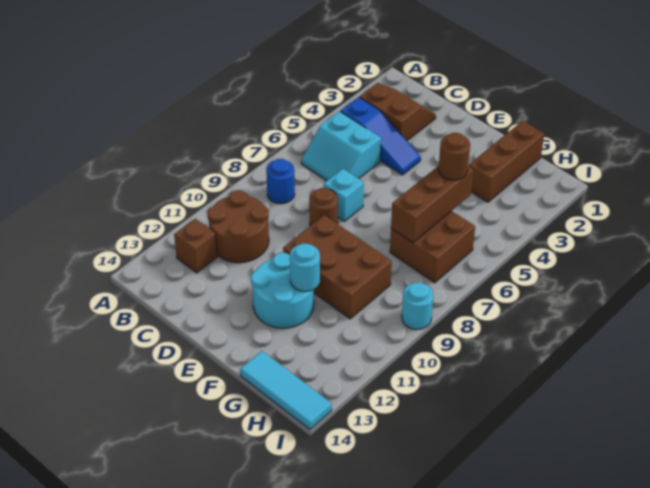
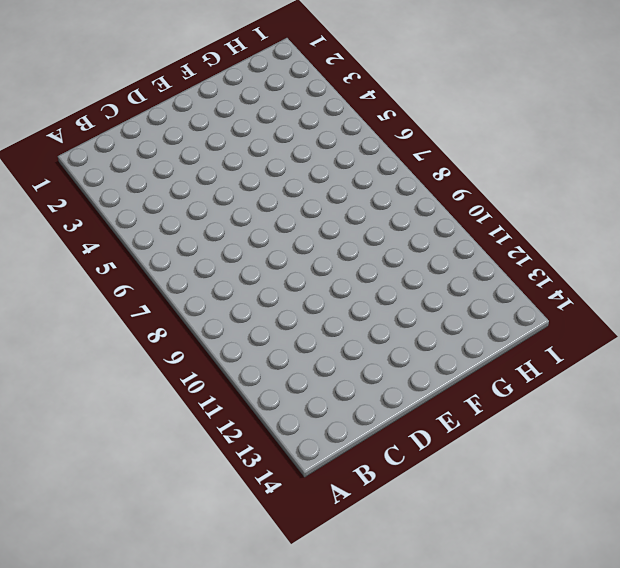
none -> brown 2x2 slope [359,83,436,141]
none -> blue 1x3 slope [340,97,421,175]
none -> cyan 2x2 slope [301,111,381,181]

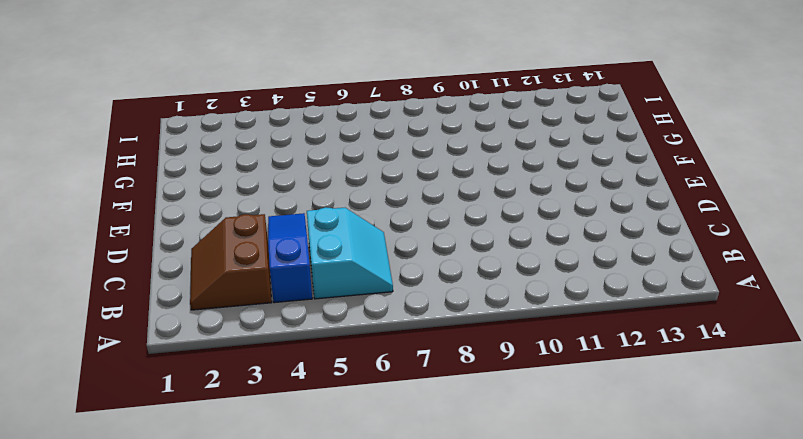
none -> blue 1x1 round brick [266,159,295,204]
none -> brown 2x2 round brick [208,190,269,263]
none -> brown 1x1 brick [174,219,217,273]

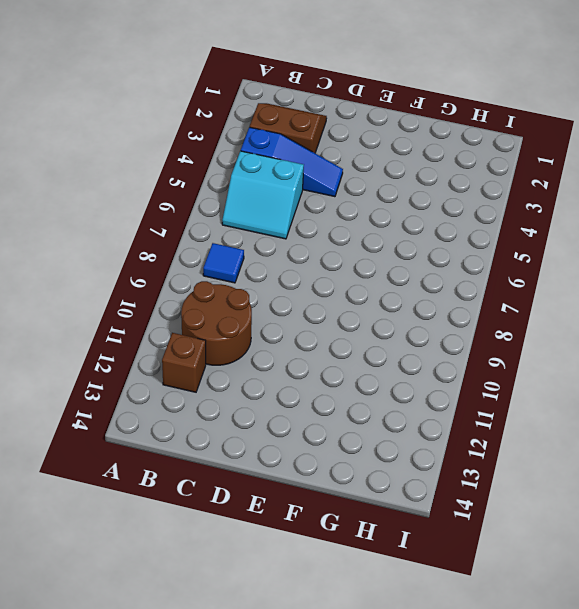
blue 1x1 tile [203,243,244,283] -> blue 1x1 round brick [266,159,295,204]
none -> cyan 1x1 brick [324,169,364,221]
none -> brown 1x1 round brick [309,188,338,226]
none -> brown 2x3 brick [283,215,392,319]

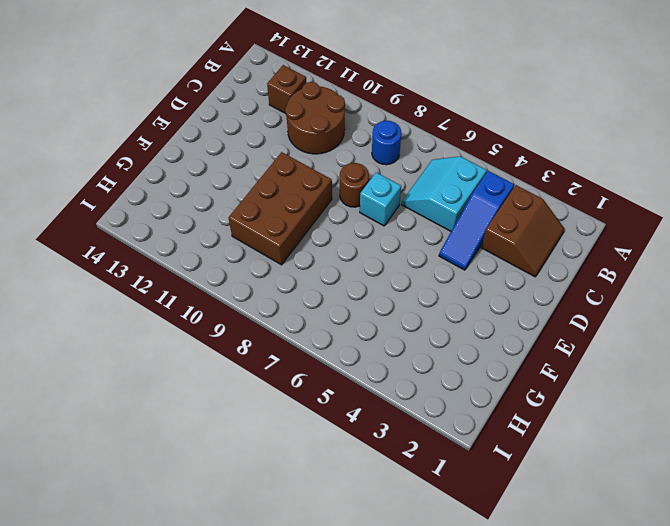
none -> cyan 2x2 round brick [251,253,314,328]
none -> brown 1x3 brick [469,121,544,202]
none -> brown 2x2 brick [390,211,475,283]

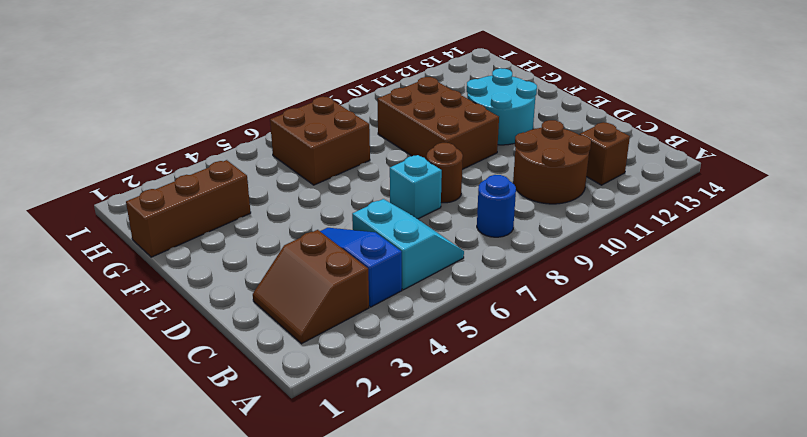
none -> cyan 1x3 tile [240,351,332,429]
none -> cyan 1x1 round brick [402,283,433,330]
none -> cyan 1x1 round brick [290,244,320,291]

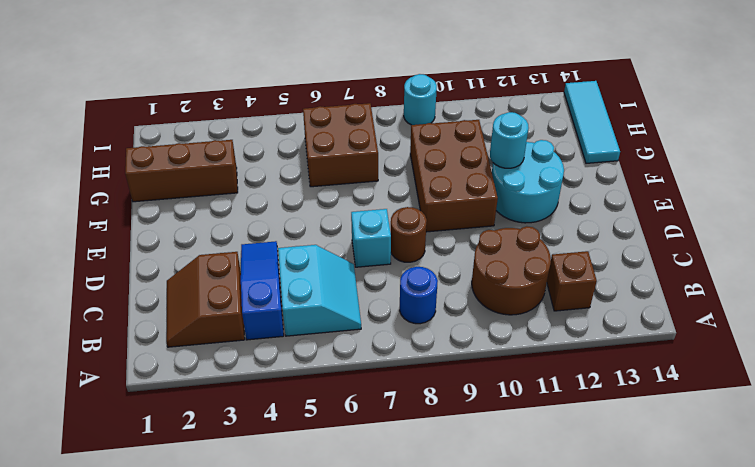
none -> brown 1x3 brick [391,166,473,243]
none -> brown 1x1 round brick [439,133,470,180]

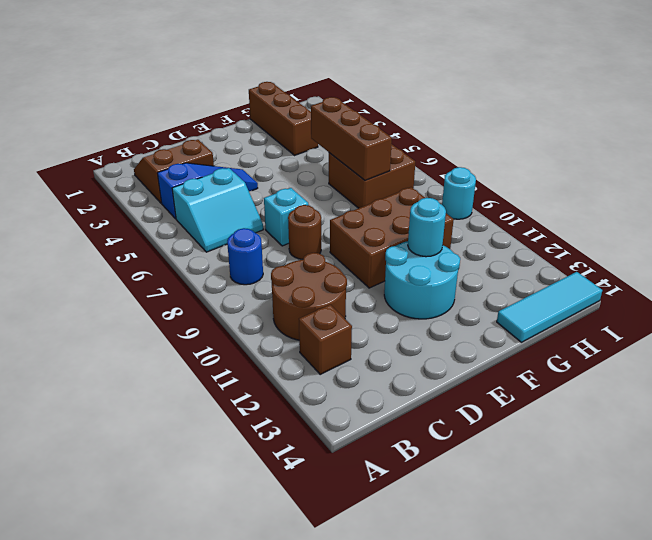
none -> brown 1x1 round brick [439,133,470,180]

